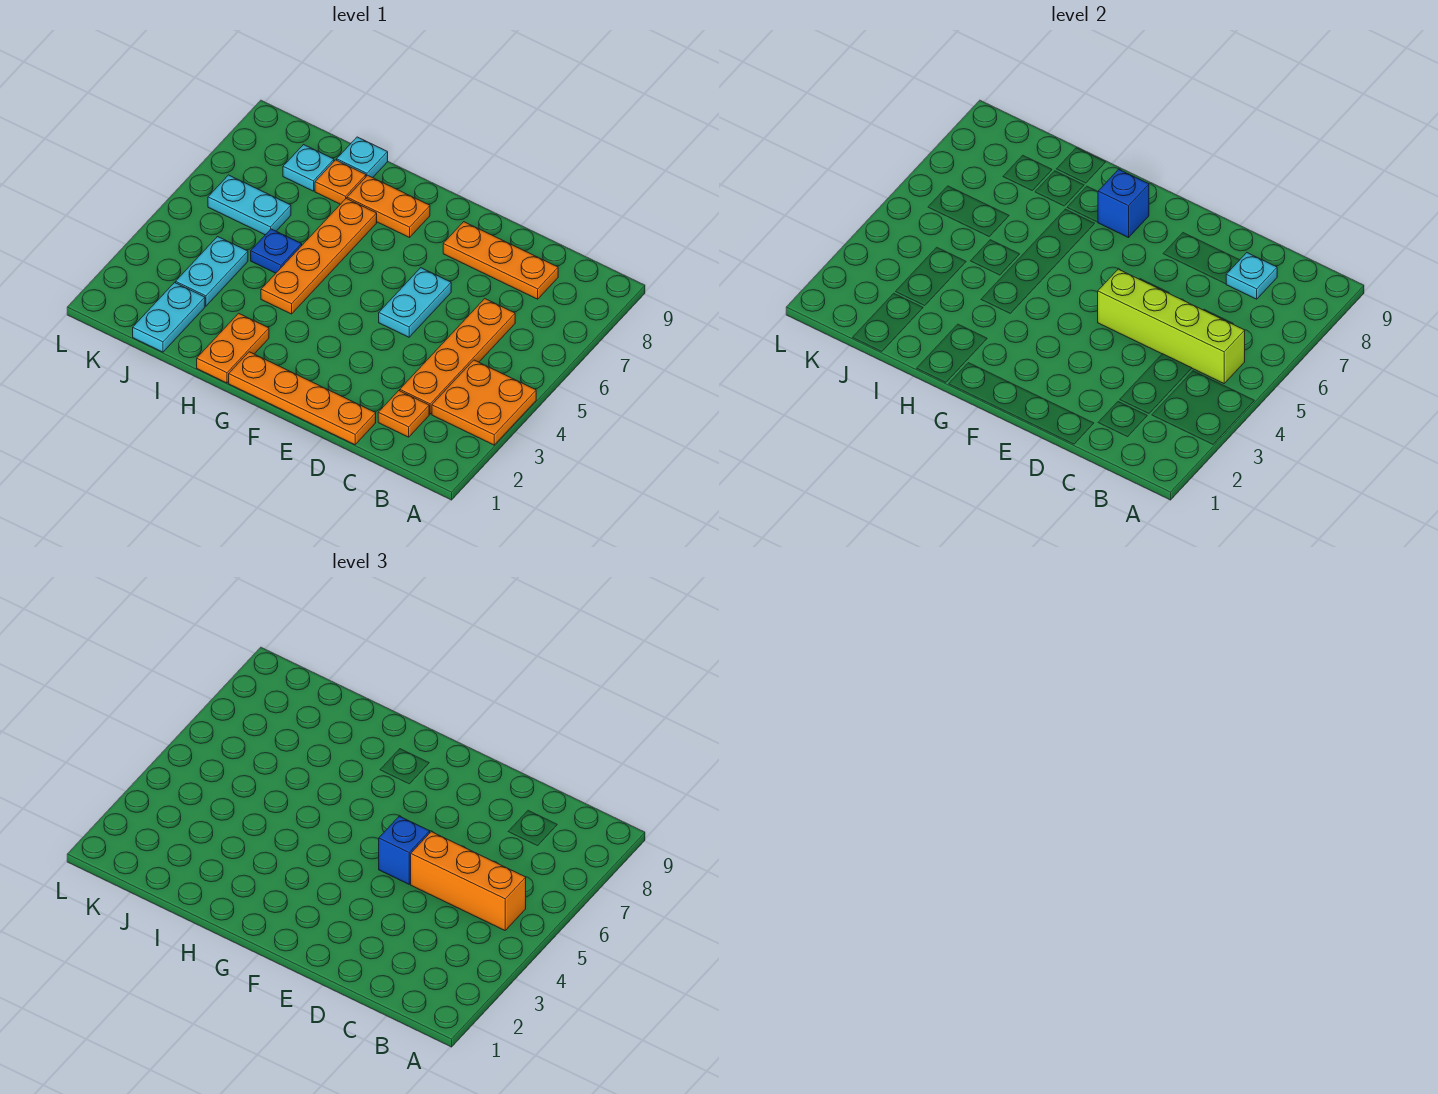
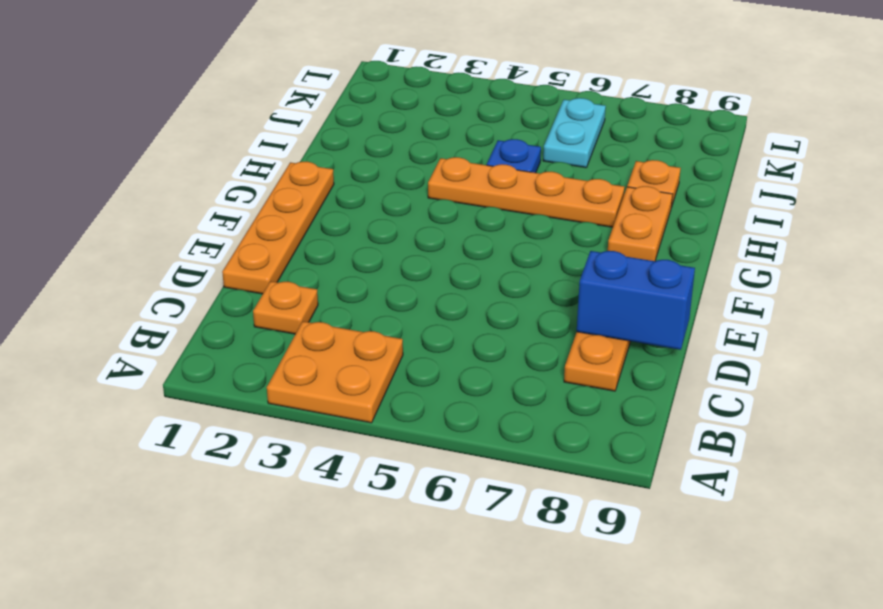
blue 1x2 brick [577,251,695,350] -> none
none -> orange 1x4 plate [400,299,515,414]
none -> cyan 1x2 plate [379,268,451,337]
none -> orange 1x2 plate [197,313,269,383]

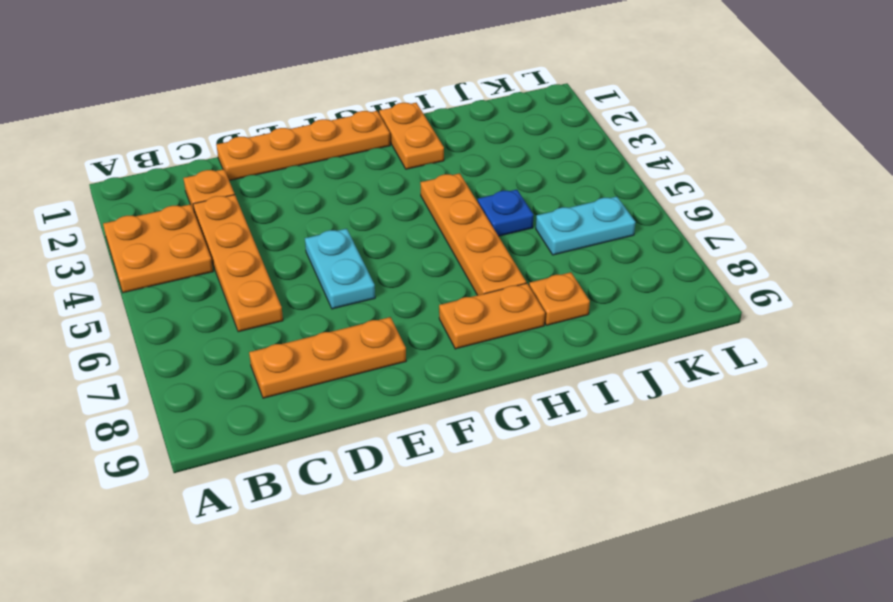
none -> cyan 1x1 plate [337,137,388,178]
none -> cyan 1x2 plate [133,283,205,352]
none -> cyan 1x2 plate [176,237,248,306]

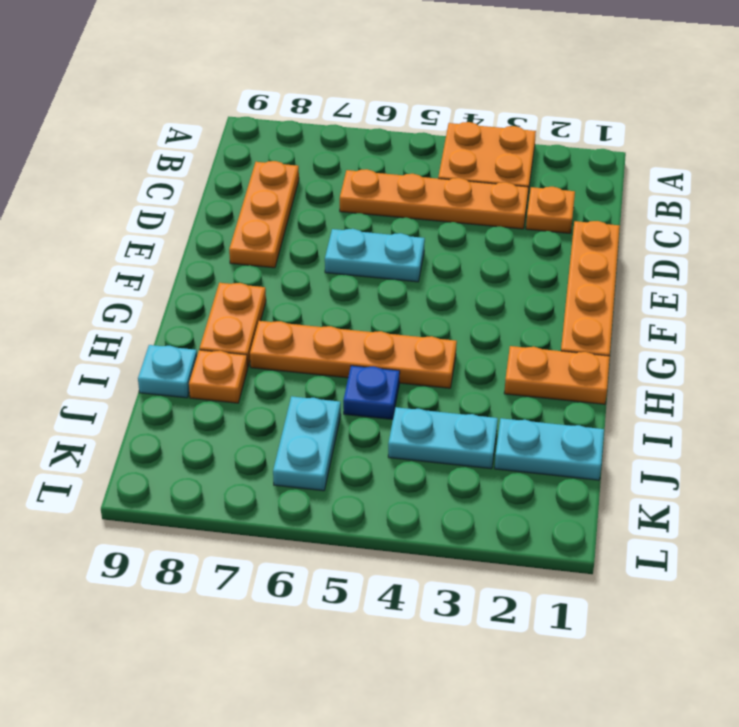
none -> cyan 1x1 plate [283,145,334,191]
none -> lime 1x4 brick [1098,269,1245,383]
none -> cyan 1x1 plate [1226,253,1277,299]

